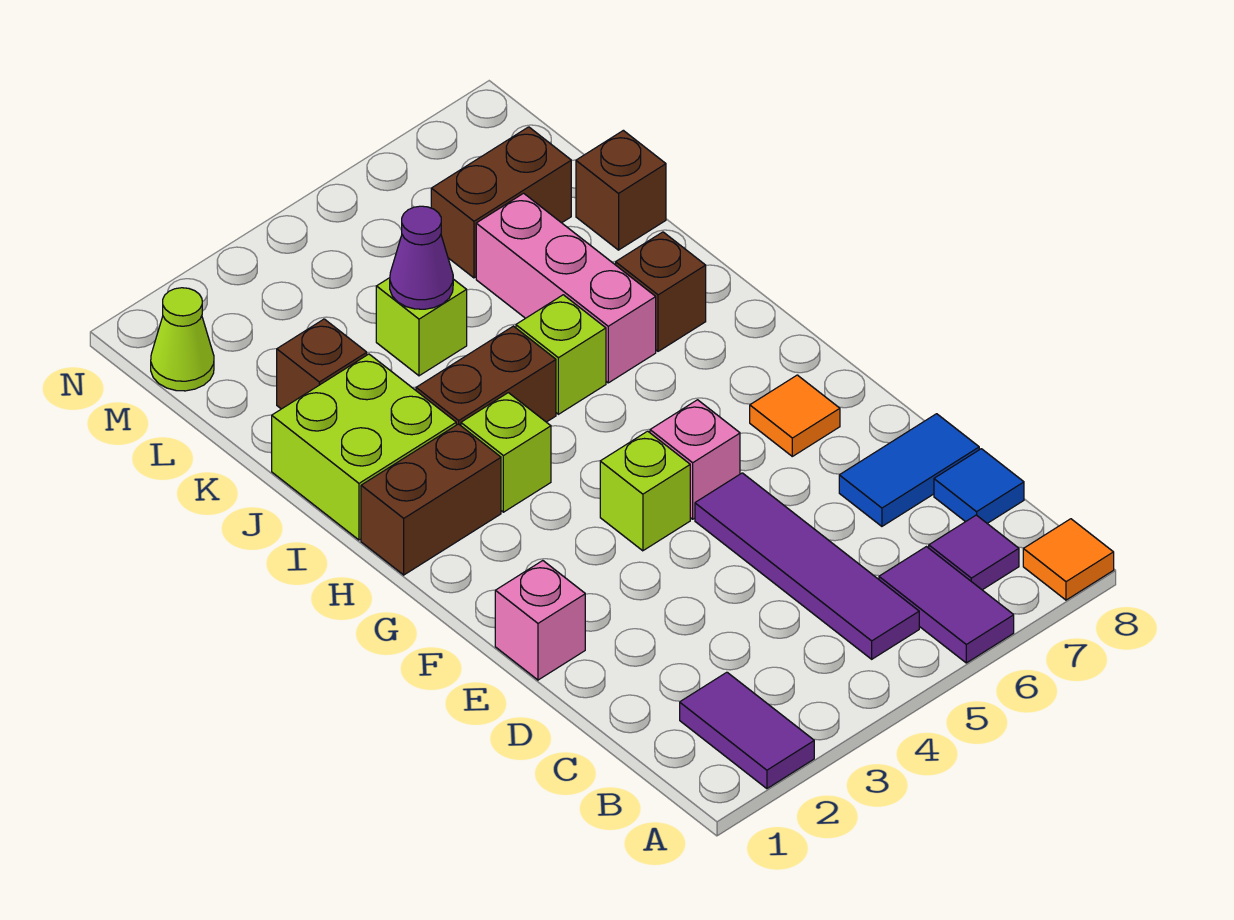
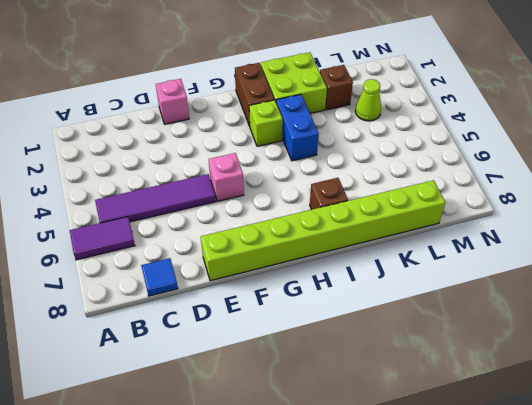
lime 1x8 brick [201,180,446,281] -> brown 1x1 brick [576,130,666,250]
blue 1x2 brick [276,94,319,161] -> brown 1x2 brick [416,326,556,425]
lime 1x1 cone [355,79,381,121] -> lime 1x1 cone moved to [151,288,214,391]
none -> purple 1x2 tile [680,672,814,789]
none -> orange 1x1 tile [1023,519,1114,600]
none -> purple 1x1 tile [929,515,1019,590]

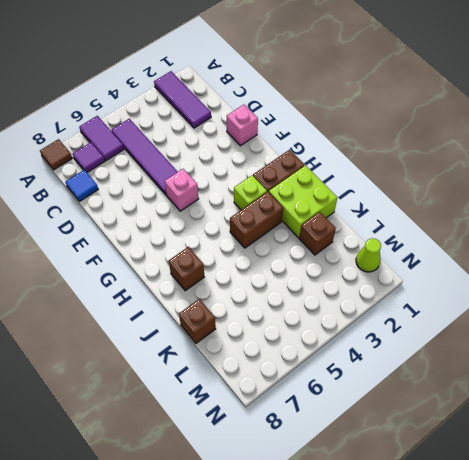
purple 1x3 tile [154,71,211,128] -> purple 1x2 tile [680,672,814,789]
brown 1x1 tile [40,139,72,170] -> orange 1x1 tile [1023,519,1114,600]
none -> blue 1x2 tile [839,414,979,526]
none -> lime 1x1 brick [600,431,690,551]
none -> orange 1x1 tile [750,375,840,456]

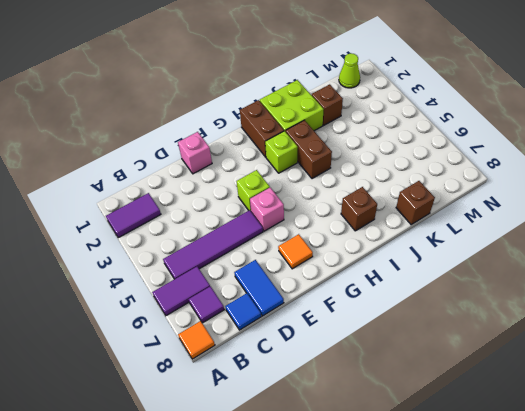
none -> lime 1x1 brick [516,295,606,414]
none -> pink 1x3 brick [476,193,656,383]
none -> lime 1x1 brick [376,278,467,376]

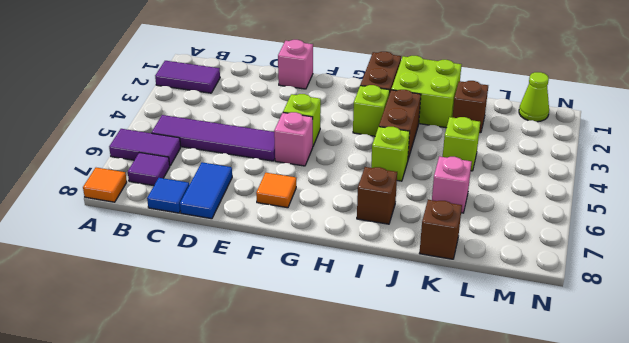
pink 1x1 brick [432,156,472,213] -> pink 1x3 brick [476,193,656,383]
none -> brown 1x2 brick [431,127,571,278]
none -> purple 1x1 cone [390,206,453,309]

